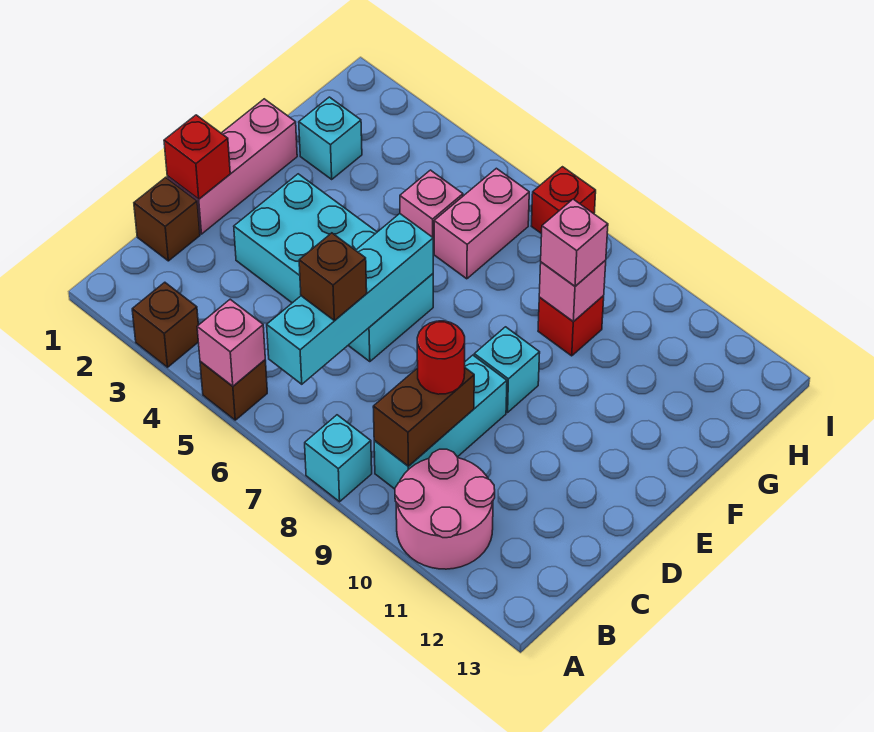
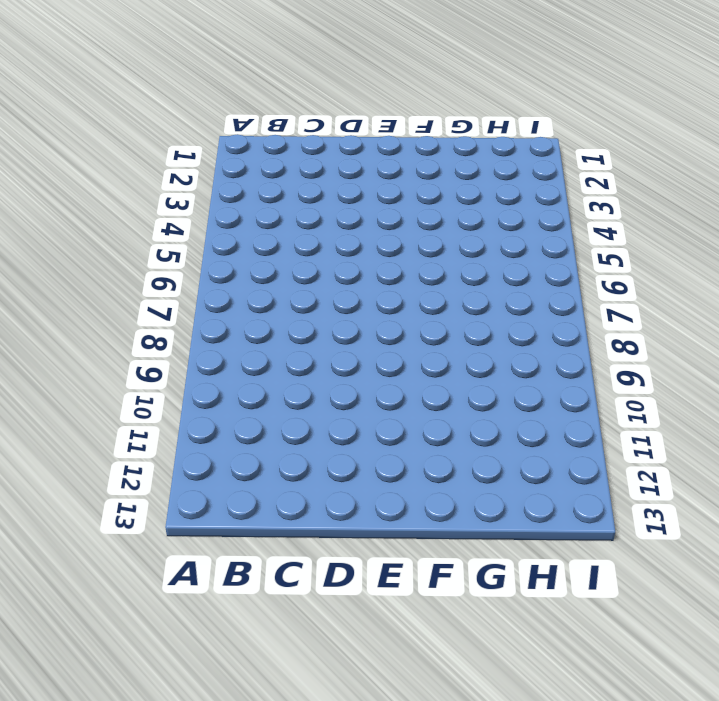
none -> brown 1x1 brick [132,282,198,367]
none -> brown 1x1 brick [200,360,267,420]
none -> cyan 1x1 brick [305,415,372,502]

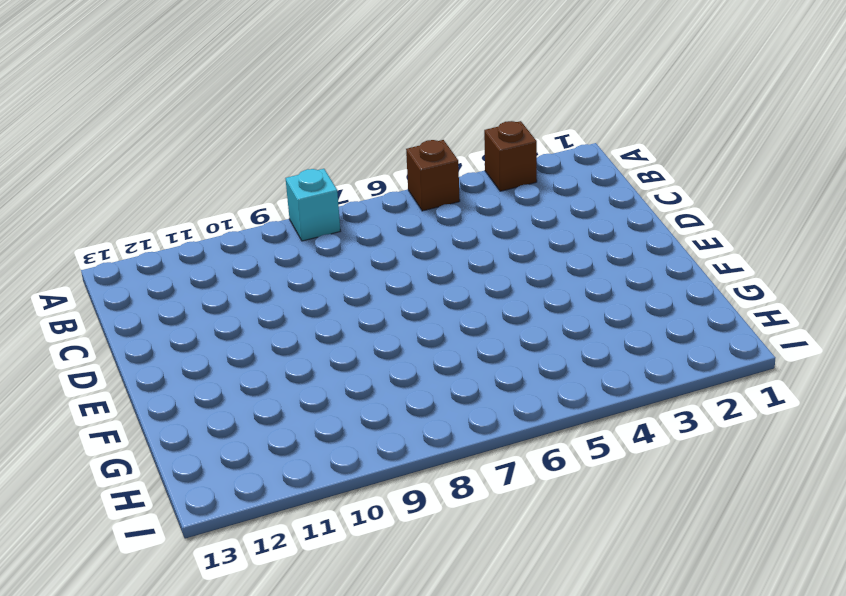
none -> pink 2x2 round brick [395,449,495,569]
none -> cyan 1x3 brick [374,355,507,489]
none -> brown 1x1 brick [134,177,200,261]

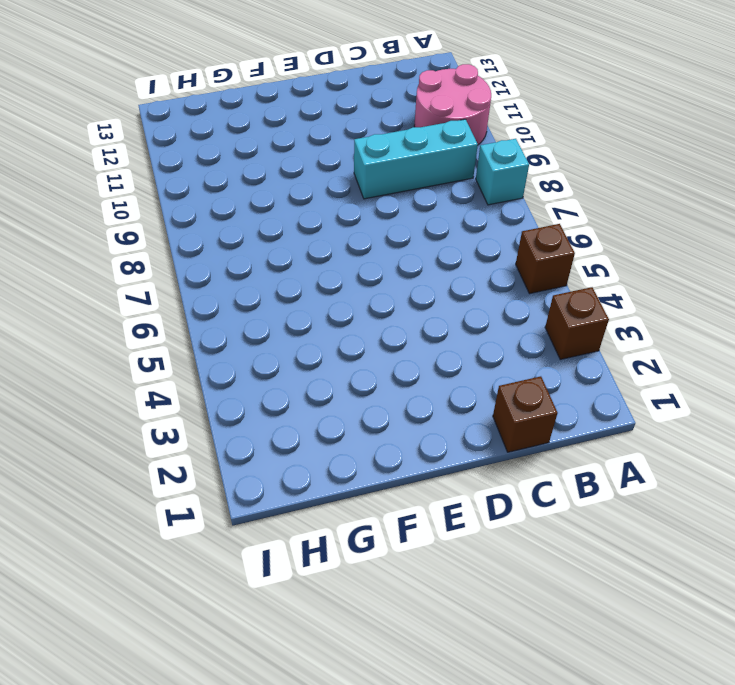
none -> pink 1x3 brick [167,99,297,234]
none -> cyan 2x4 brick [234,174,433,362]
none -> cyan 1x1 brick [474,327,540,412]

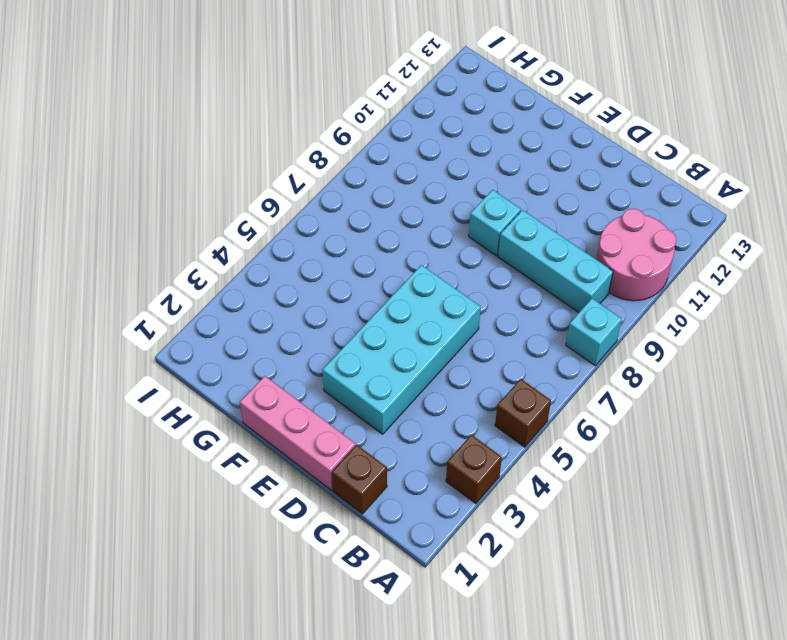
none -> cyan 1x1 brick [299,97,362,179]
none -> pink 1x1 brick [400,170,463,253]
none -> pink 1x2 brick [434,168,529,279]

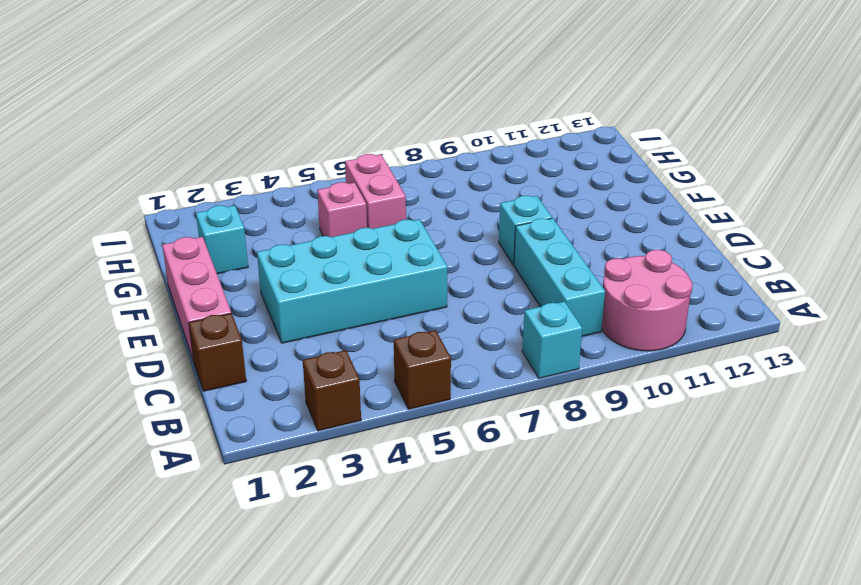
none -> red 1x1 brick [538,296,604,356]
none -> red 1x1 brick [532,167,596,234]
none -> pink 1x1 brick [197,299,265,386]

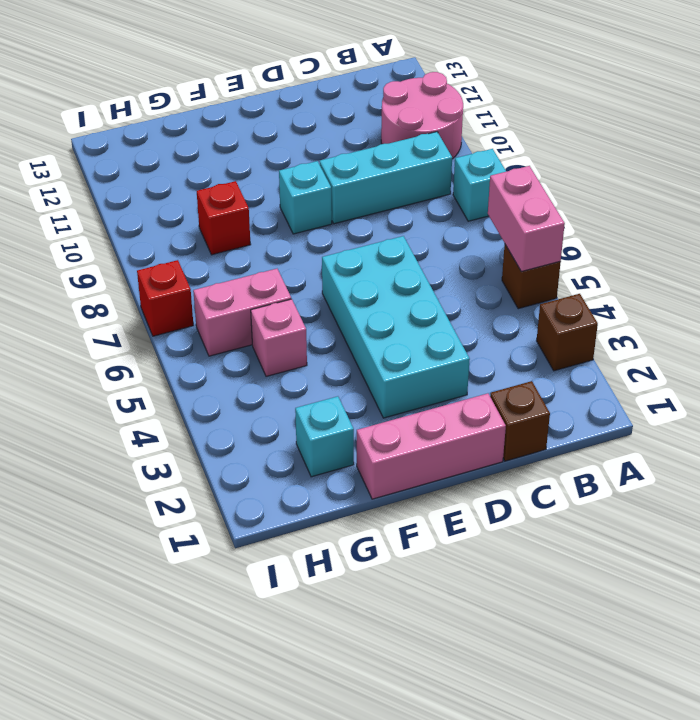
pink 1x2 brick [488,166,565,271] -> pink 1x1 brick [197,299,265,386]
none -> cyan 1x4 brick [267,214,433,384]
none -> brown 1x2 brick [373,368,474,466]
none -> red 1x1 brick [164,115,230,199]

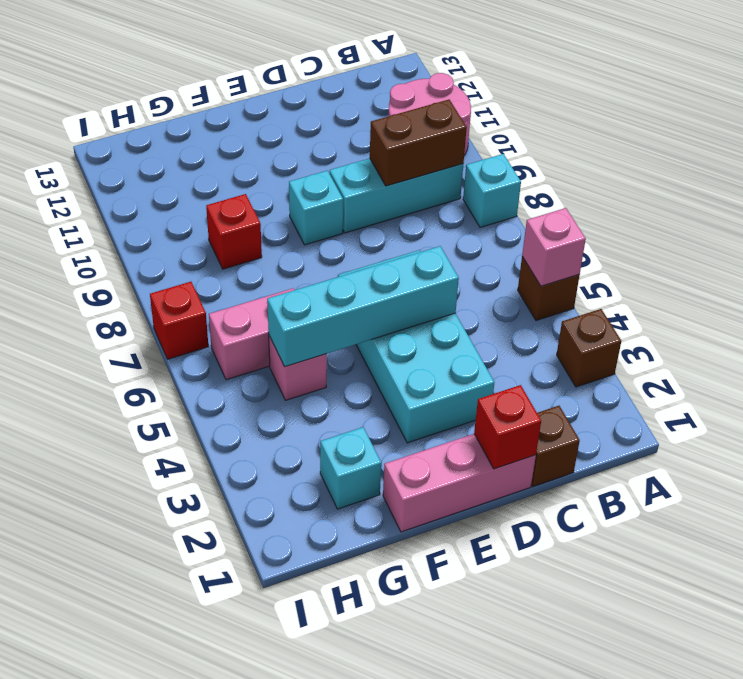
cyan 1x4 brick [267,246,459,367] -> cyan 1x4 brick moved to [267,214,433,384]
none -> pink 1x1 brick [539,260,606,322]
none -> brown 1x1 brick [299,233,367,320]
none -> red 1x1 round brick [417,321,465,394]

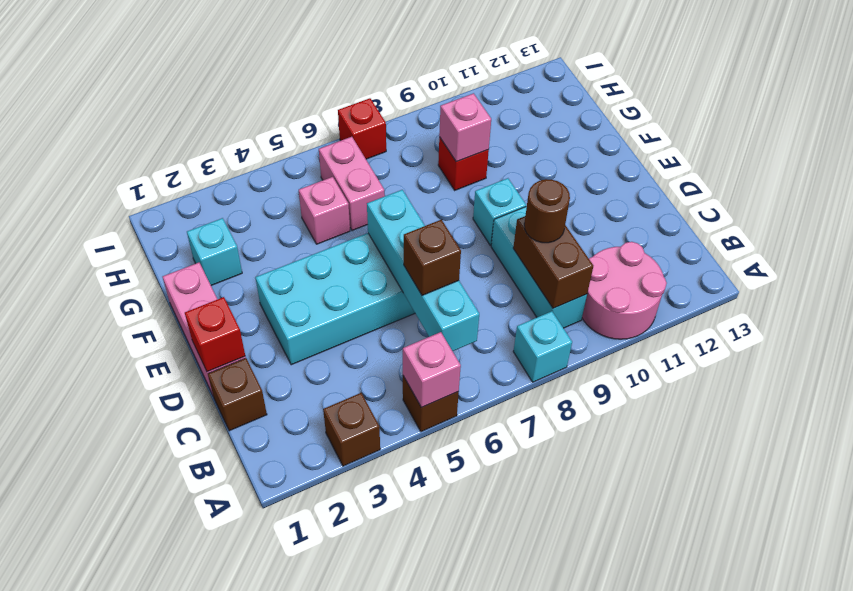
brown 1x1 round brick [524,179,570,243] -> red 1x1 round brick [417,321,465,394]
none -> pink 1x1 brick [541,199,608,286]

